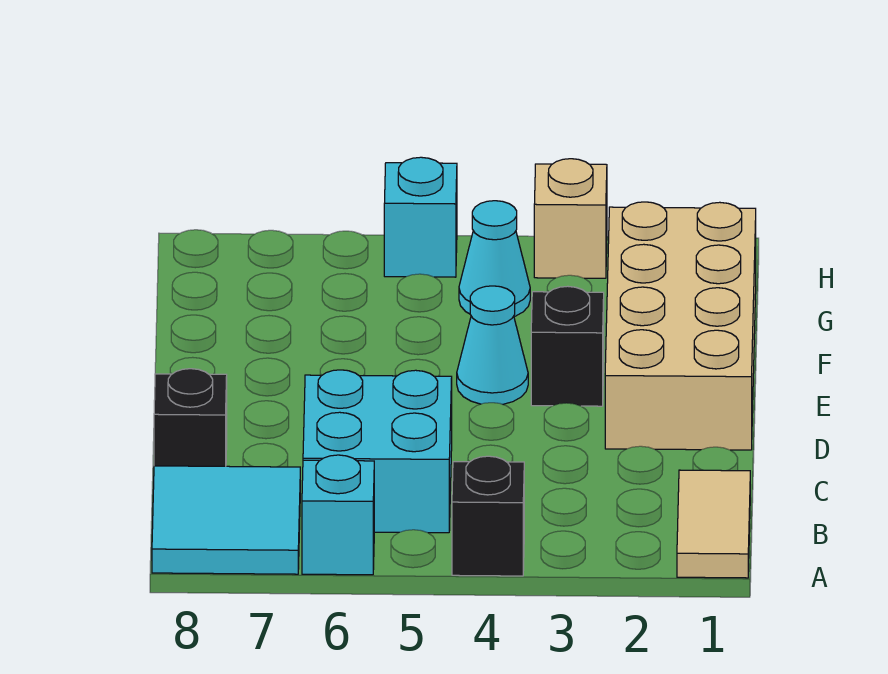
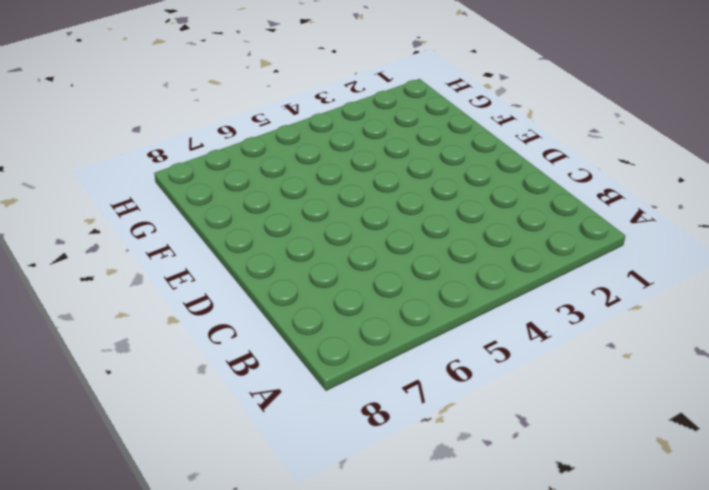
none -> tan 1x2 tile [677,470,750,578]
none -> black 1x1 brick [452,456,524,576]
none -> cyan 1x1 brick [302,455,374,575]

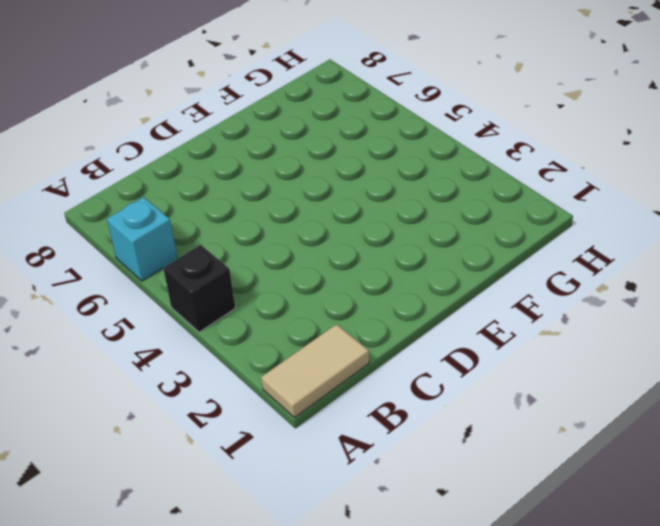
none -> cyan 2x2 tile [152,466,300,574]
none -> cyan 2x2 brick [303,370,452,533]
none -> black 1x1 brick [154,369,227,466]

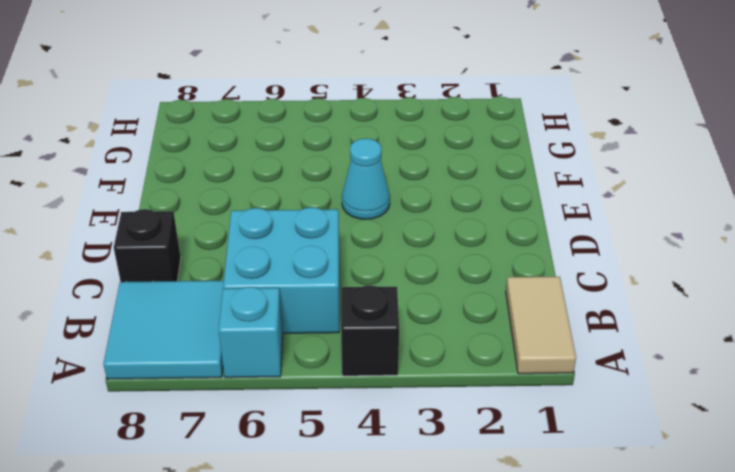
none -> tan 2x4 brick [605,202,756,450]
none -> black 1x1 brick [531,286,604,406]
none -> cyan 1x1 cone [459,201,530,317]

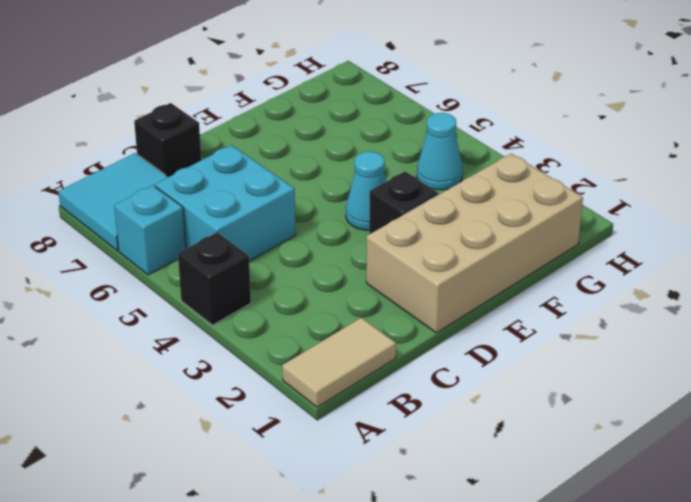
none -> tan 1x1 brick [534,159,607,278]
none -> cyan 1x1 brick [384,157,457,277]

